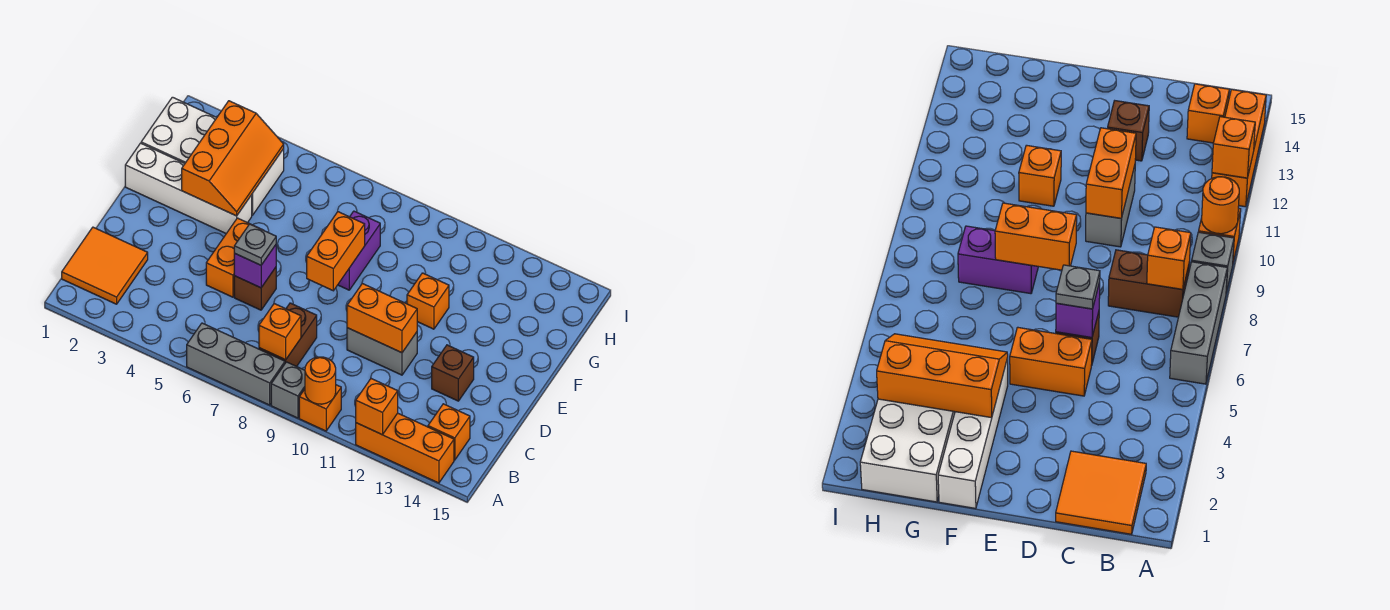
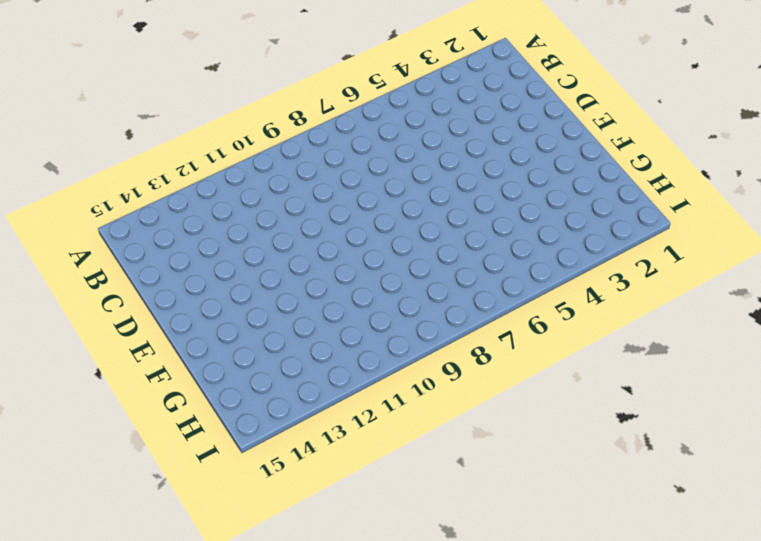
none -> grey 1x3 brick [187,323,285,405]
none -> grey 1x1 brick [271,362,305,418]
none -> orange 1x1 brick [299,385,341,431]

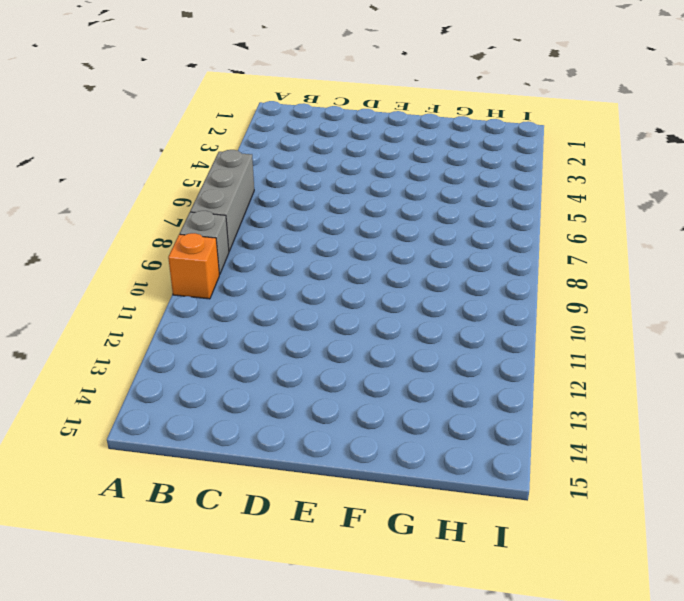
none -> orange 1x3 brick [356,413,454,483]
none -> orange 2x2 tile [62,227,148,304]
none -> brown 1x2 brick [259,303,317,367]

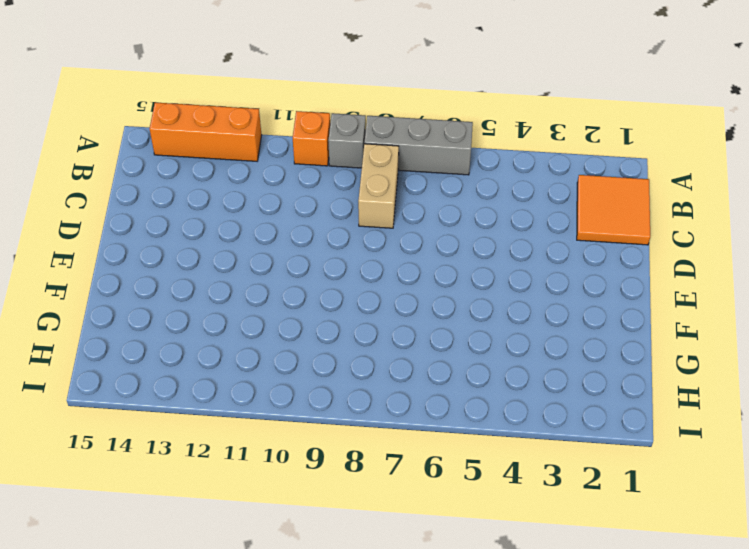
tan 1x2 brick [358,144,399,228] -> brown 1x2 brick [259,303,317,367]
none -> orange 1x1 brick [428,404,470,460]
none -> orange 1x2 brick [206,218,249,297]
none -> brown 1x1 brick [234,267,276,310]

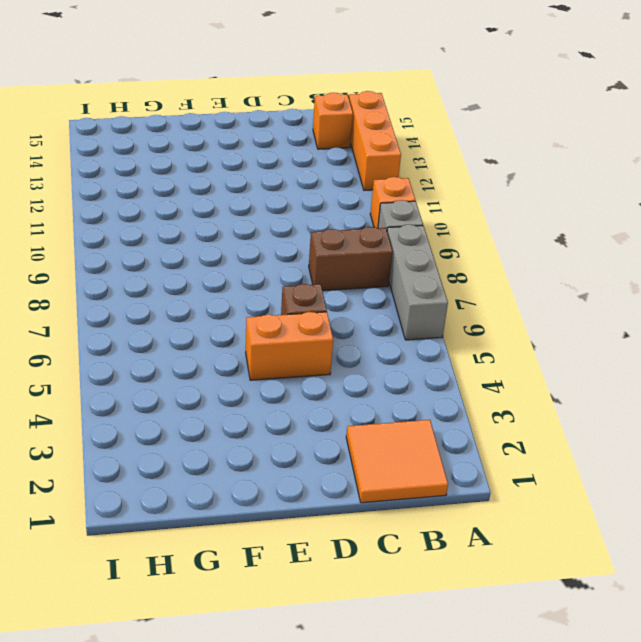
none -> grey 1x2 brick [347,328,417,375]
none -> brown 1x1 brick [432,345,474,401]
none -> white 1x4 brick [125,143,252,234]

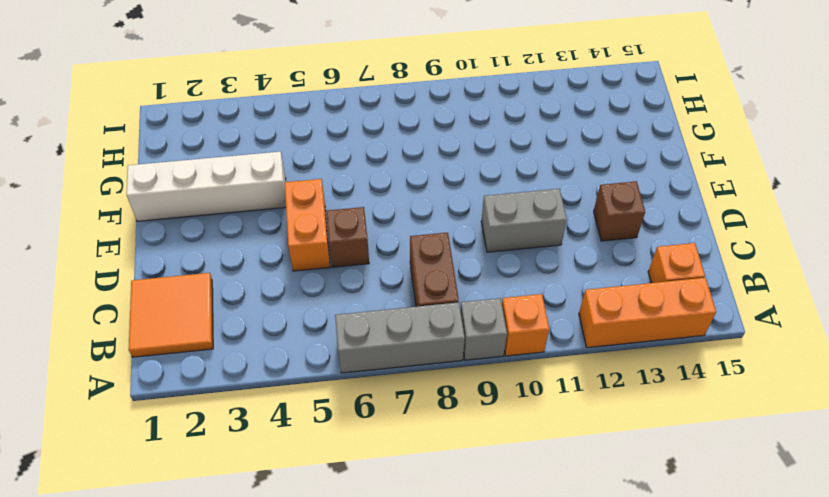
none -> purple 1x2 brick [338,211,380,290]
none -> orange 1x1 brick [407,273,449,329]
none -> white 2x4 brick [141,97,284,215]

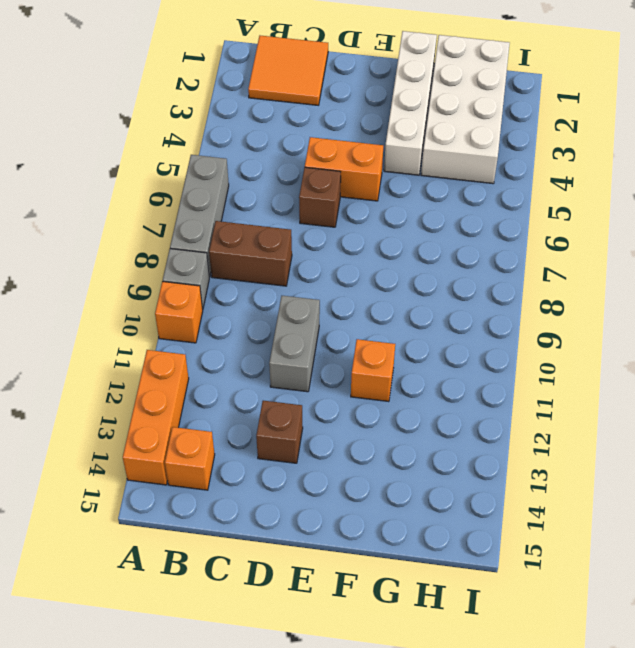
none -> purple 1x2 brick [338,211,380,290]
none -> orange 1x1 round brick [305,357,336,404]
none -> orange 1x1 brick [356,379,398,435]

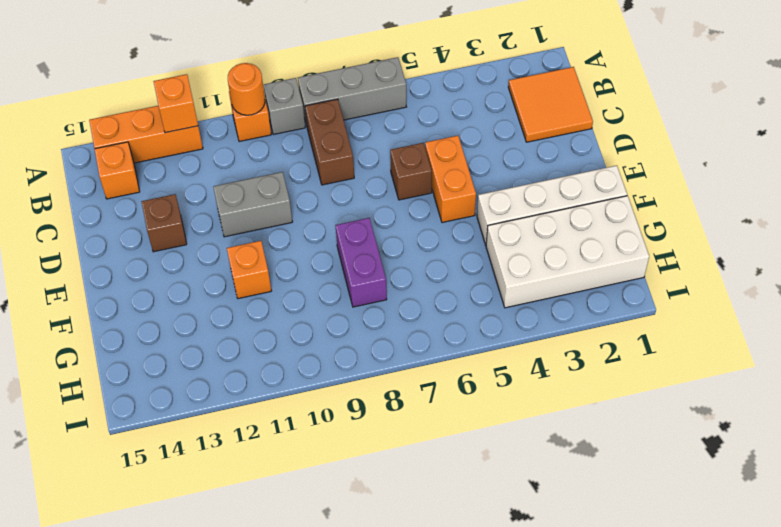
none -> orange 1x1 brick [259,304,301,360]
none -> purple 1x1 brick [234,245,276,288]
none -> orange 1x2 brick [347,284,417,353]

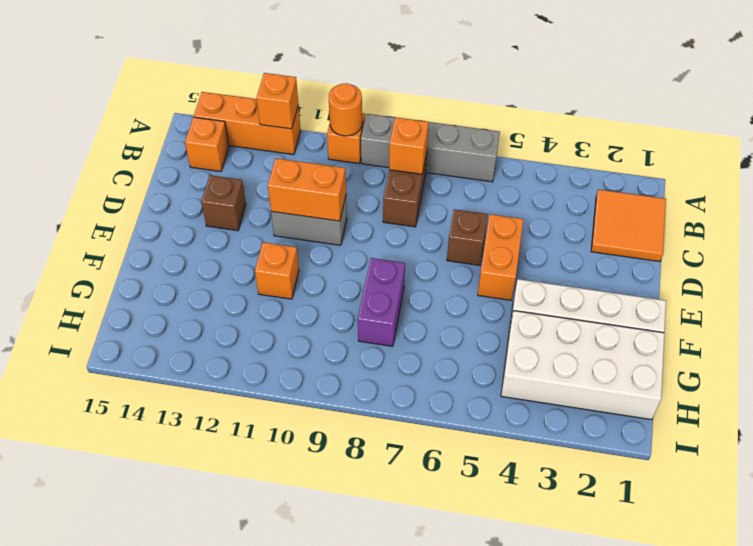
none -> purple 1x1 brick [234,245,276,288]
none -> orange 1x2 brick [307,212,365,291]
none -> orange 2x3 slope [182,101,284,216]

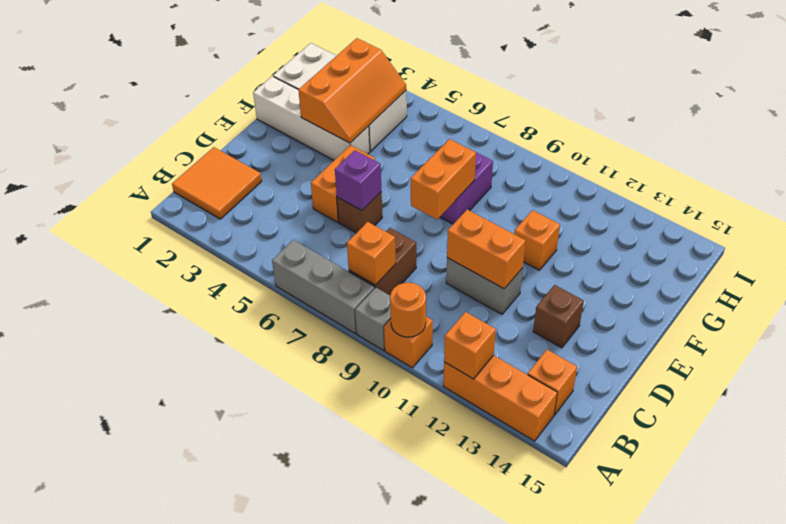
none -> grey 1x1 plate [234,224,276,265]

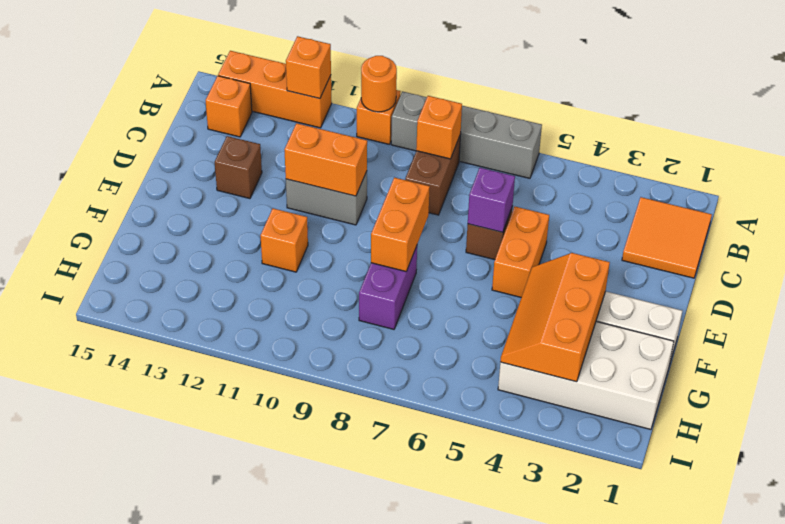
none -> grey 1x1 plate [234,224,276,265]

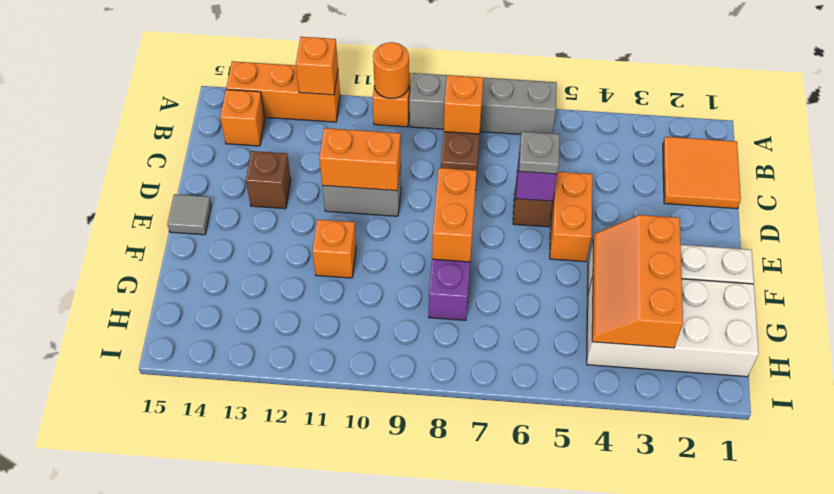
grey 1x1 tile [167,194,211,235] -> none

